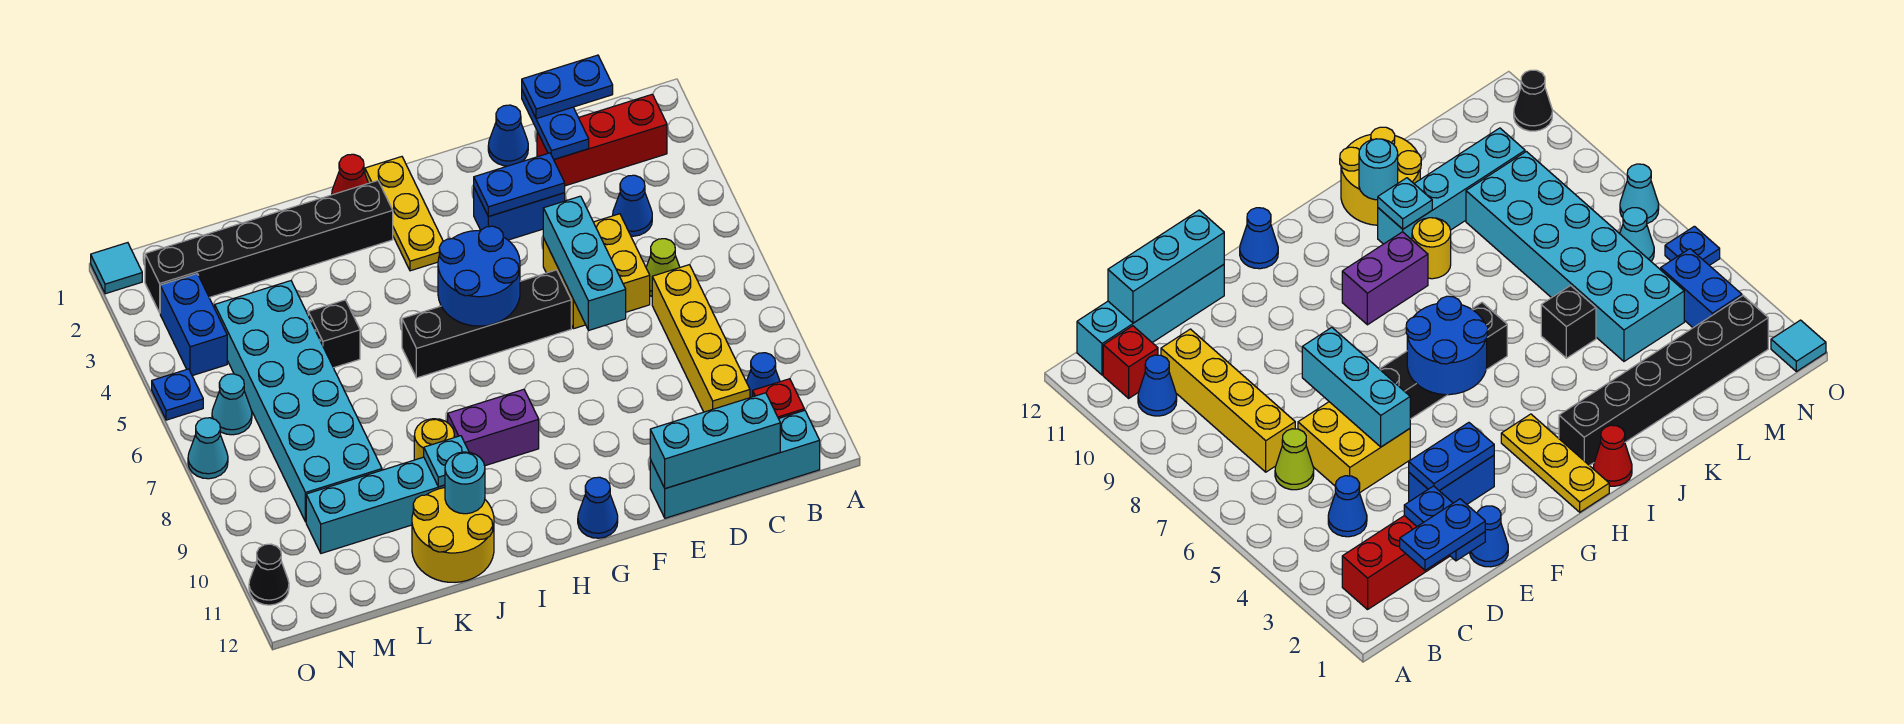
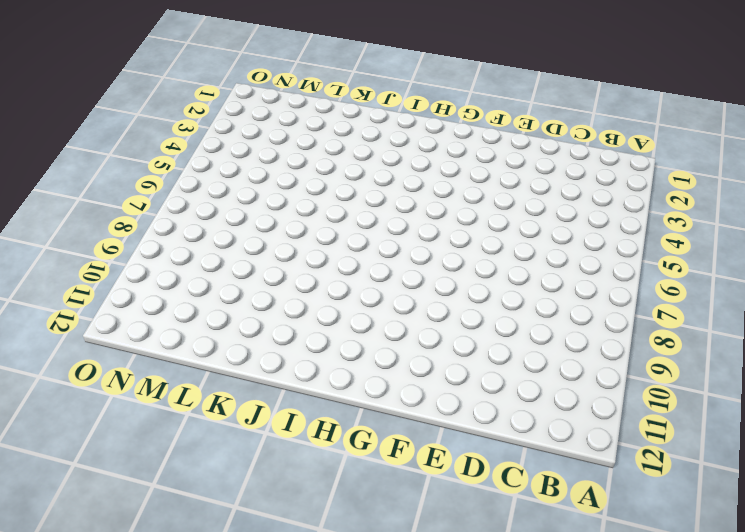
none -> red 1x3 brick [537,94,667,186]
none -> blue 1x1 cone [746,353,780,398]
none -> red 1x1 brick [753,379,804,419]
none -> cyan 1x4 brick [650,410,820,518]

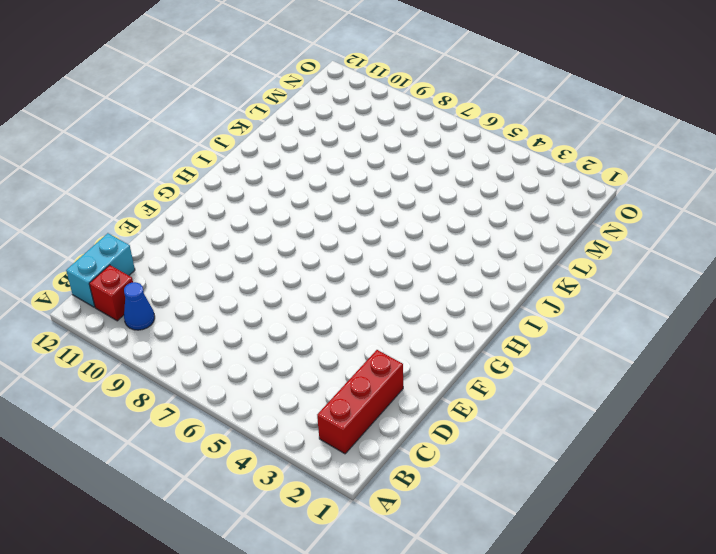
cyan 1x2 brick [66,233,135,307] -> cyan 1x4 brick [650,410,820,518]
none -> blue 1x1 cone [613,175,652,236]
none -> lime 1x1 cone [646,239,680,296]
none -> yellow 1x4 brick [652,265,750,412]
none -> yellow 2x2 brick [543,214,650,329]

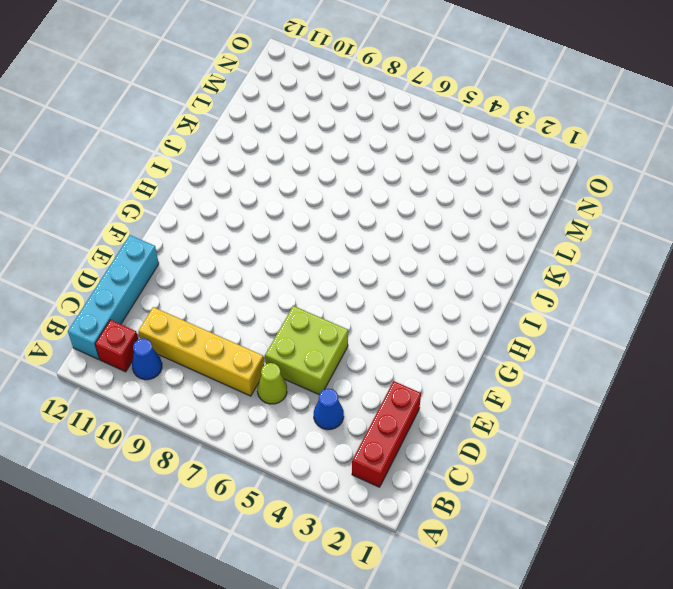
lime 2x2 brick [265,306,348,394] -> yellow 2x2 brick [543,214,650,329]
none -> blue 1x1 cone [488,105,528,166]
none -> blue 1x2 brick [474,188,565,240]
none -> black 1x4 brick [402,270,571,378]
none -> blue 1x1 cone [578,477,618,538]

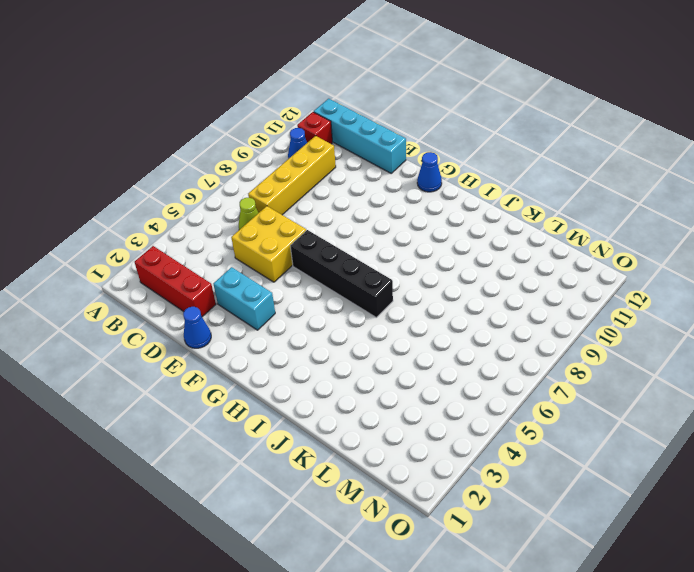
cyan 1x2 brick [213,267,275,330] -> blue 1x2 brick [474,188,565,240]
none -> blue 1x1 cone [613,175,652,236]
none -> yellow 1x3 plate [365,157,443,271]
none -> purple 1x2 brick [448,389,539,466]
none -> red 1x1 cone [332,154,368,195]

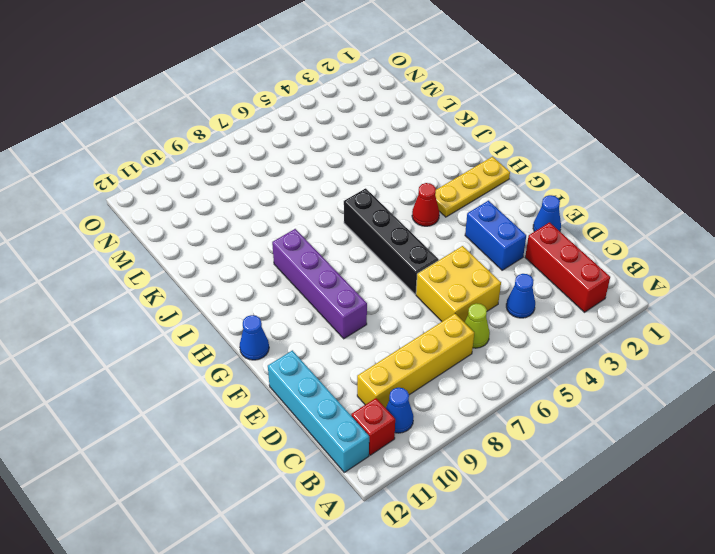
purple 1x4 brick [272,229,367,339] -> purple 1x2 brick [448,389,539,466]
red 1x1 cone [412,183,439,226] -> red 1x1 cone moved to [332,154,368,195]
none -> black 1x6 brick [145,181,393,313]
none -> yellow 1x1 round brick [414,419,454,460]
none -> cyan 1x4 brick [306,457,445,553]
none -> yellow 2x2 round brick [412,488,494,582]

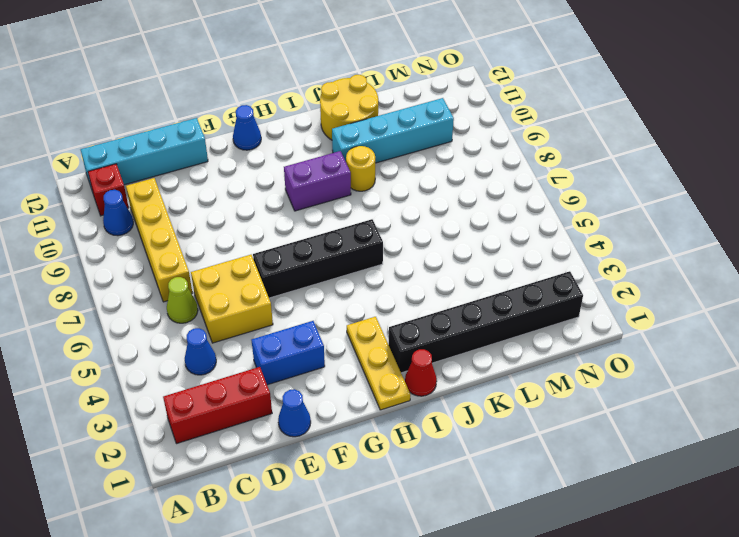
none -> black 1x1 brick [308,300,360,368]
none -> cyan 2x6 brick [215,281,382,522]
none -> blue 1x2 brick [160,274,227,376]
none -> cyan 1x1 cone [212,374,252,435]

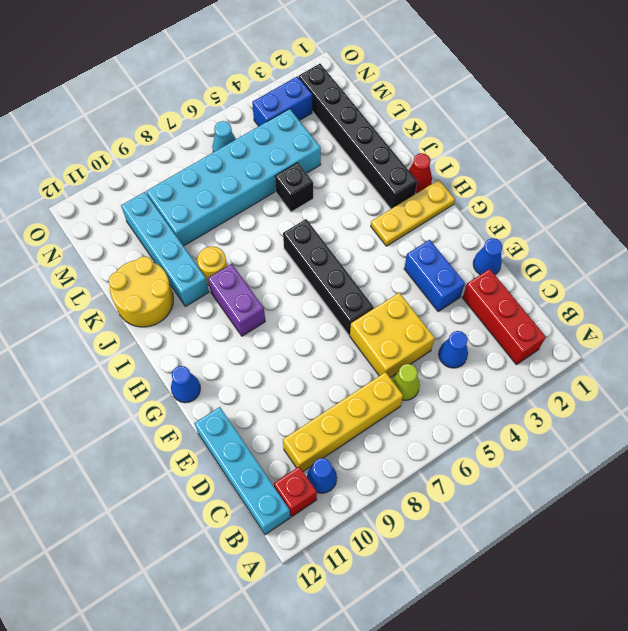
none -> cyan 1x1 tile [91,243,142,294]
none -> blue 1x1 plate [152,369,203,420]
none -> cyan 1x1 cone [188,418,228,479]
none -> black 1x1 cone [249,544,289,605]

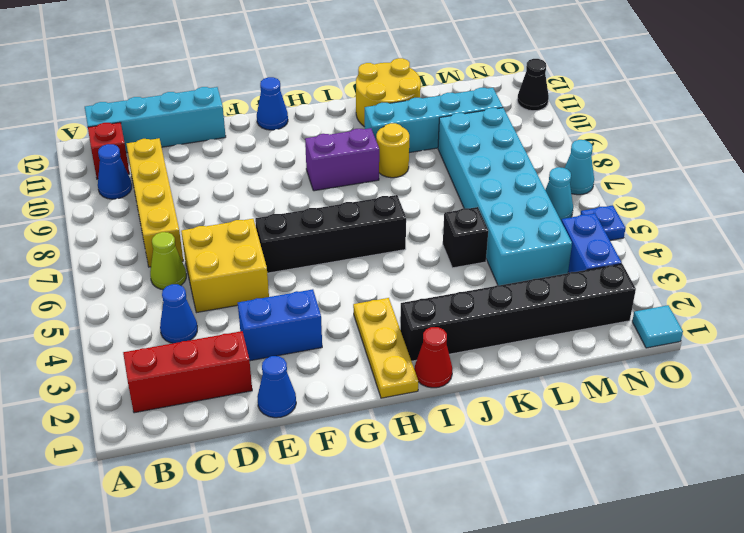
none -> cyan 1x3 brick [650,393,780,489]
none -> blue 1x2 plate [522,91,589,159]
none -> blue 1x2 plate [474,153,565,216]
none -> cyan 1x3 brick [543,196,626,331]

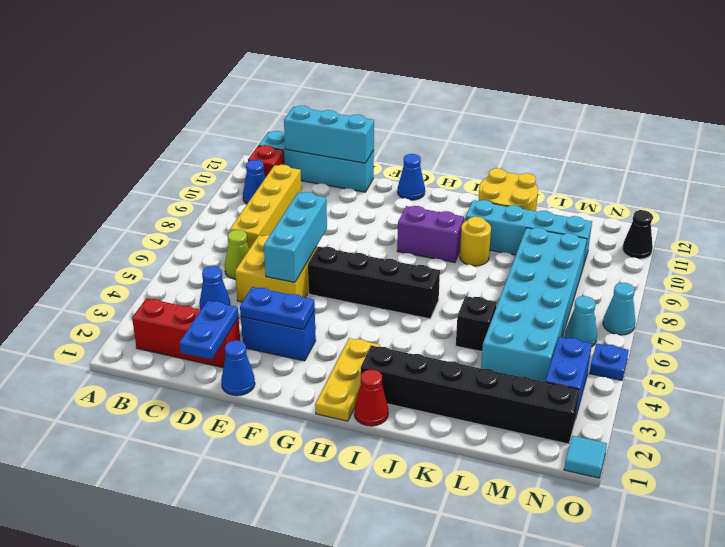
none -> blue 2x2 round brick [438,226,520,326]
none -> cyan 1x1 plate [424,436,469,487]
none -> cyan 1x1 round brick [445,452,485,514]
none -> blue 1x2 plate [522,55,613,119]

